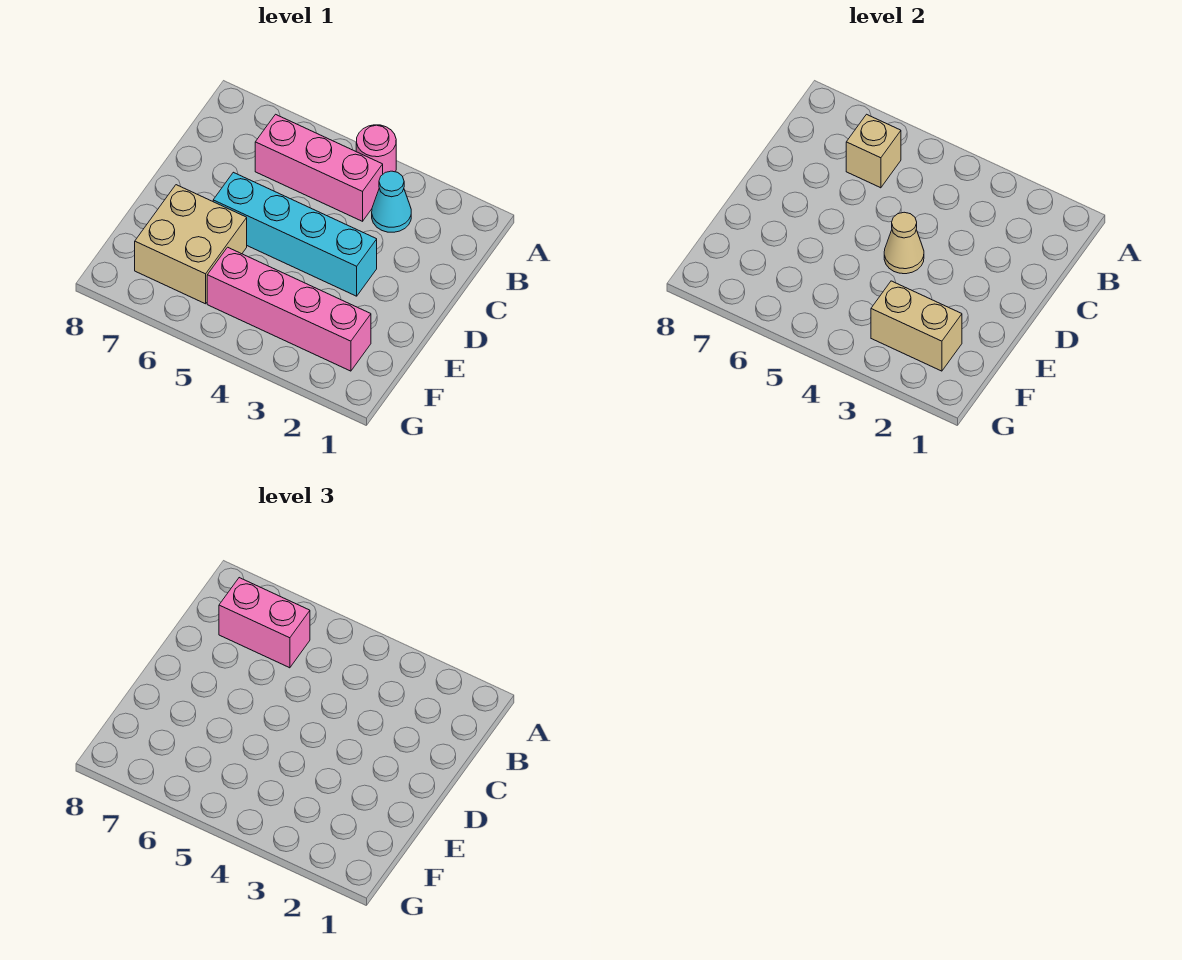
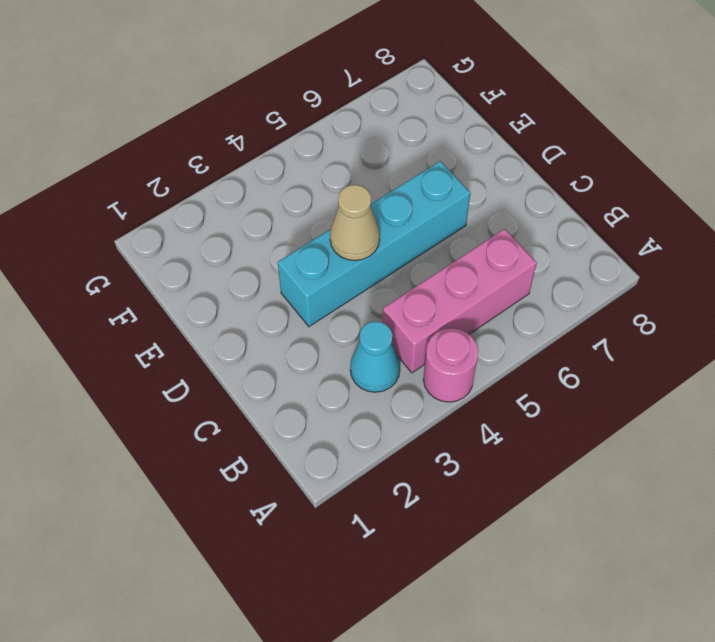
none -> tan 2x2 brick [135,185,247,304]
none -> pink 1x4 brick [207,247,371,371]

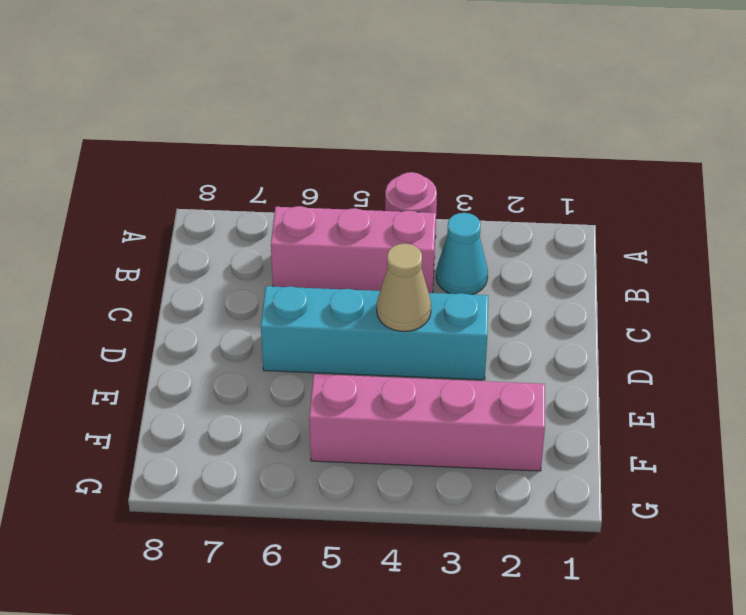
none -> tan 2x2 brick [135,185,247,304]
none -> tan 1x1 brick [846,114,901,188]

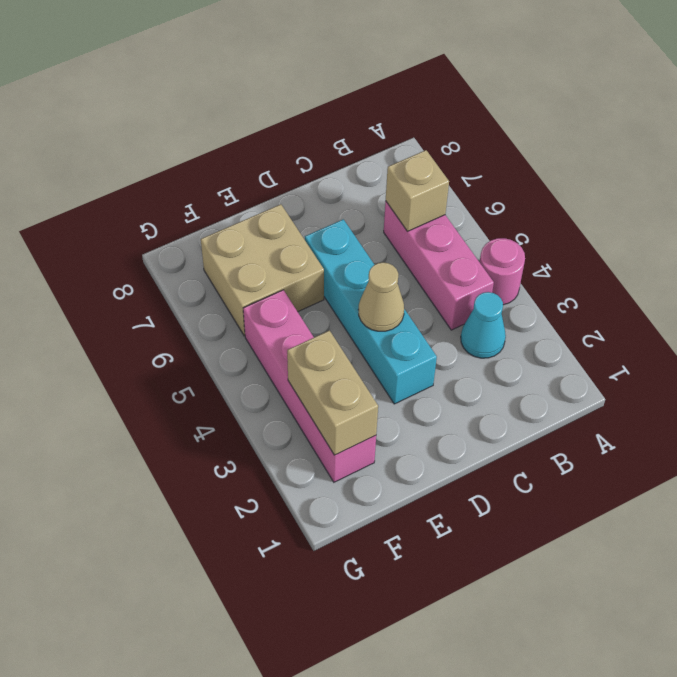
none -> pink 1x2 brick [219,578,310,668]

